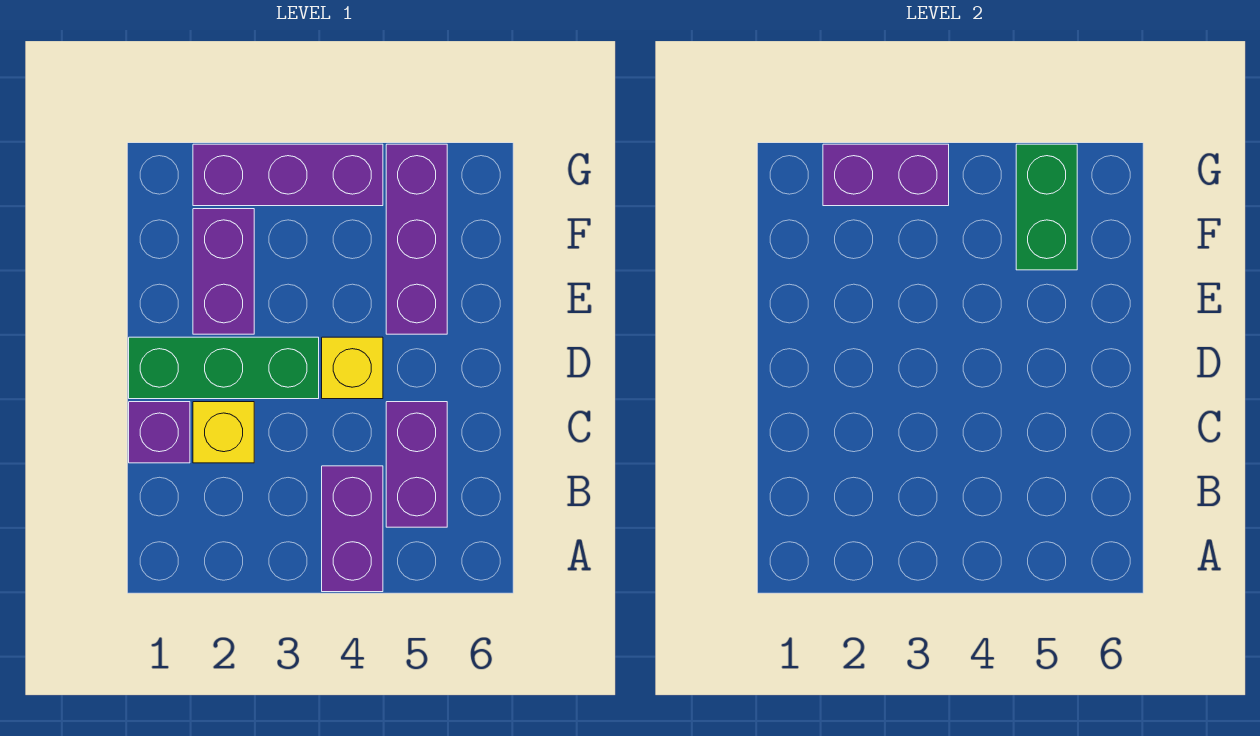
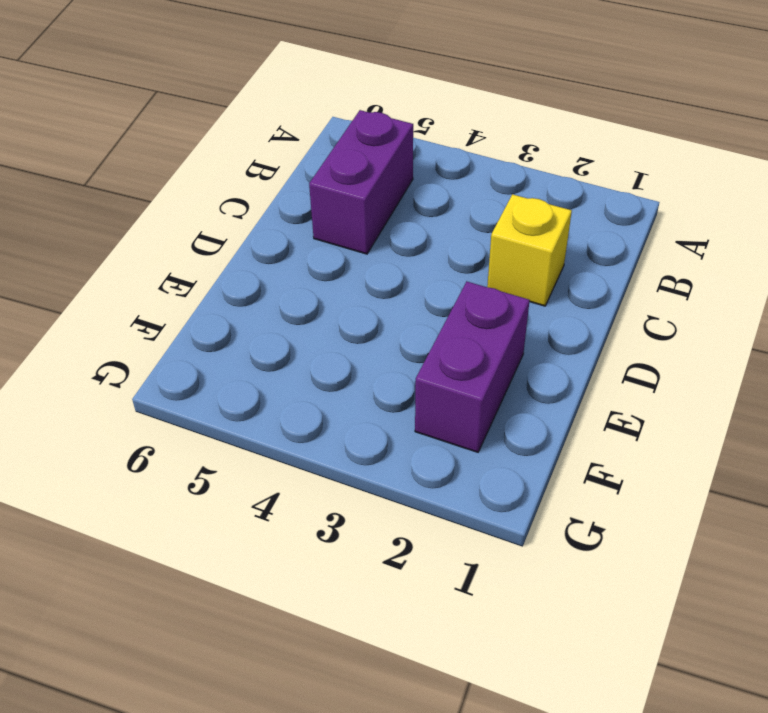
none -> purple 1x2 brick [322,466,383,592]
none -> purple 1x1 brick [129,402,190,463]

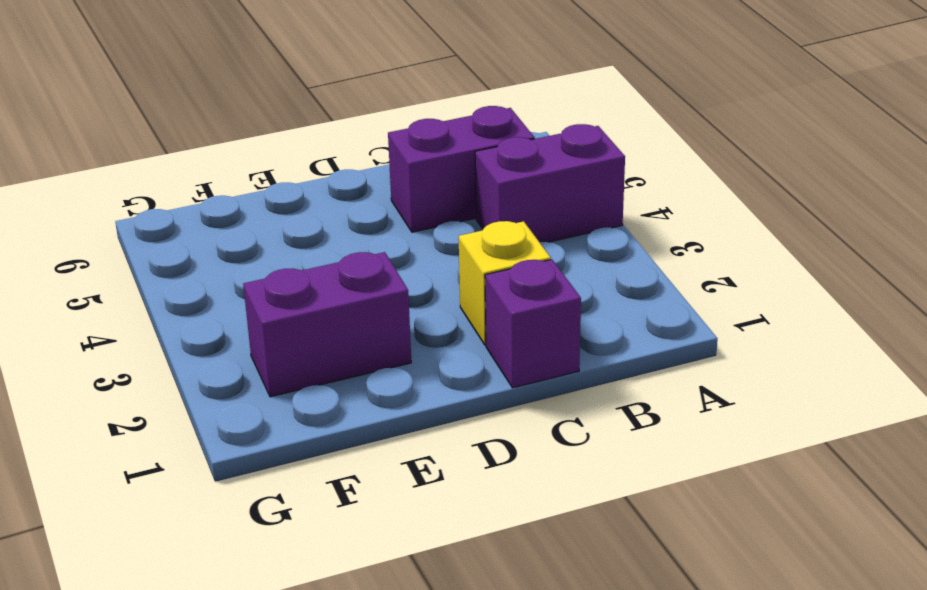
none -> green 1x3 brick [129,337,319,399]
none -> yellow 1x1 brick [322,337,383,399]

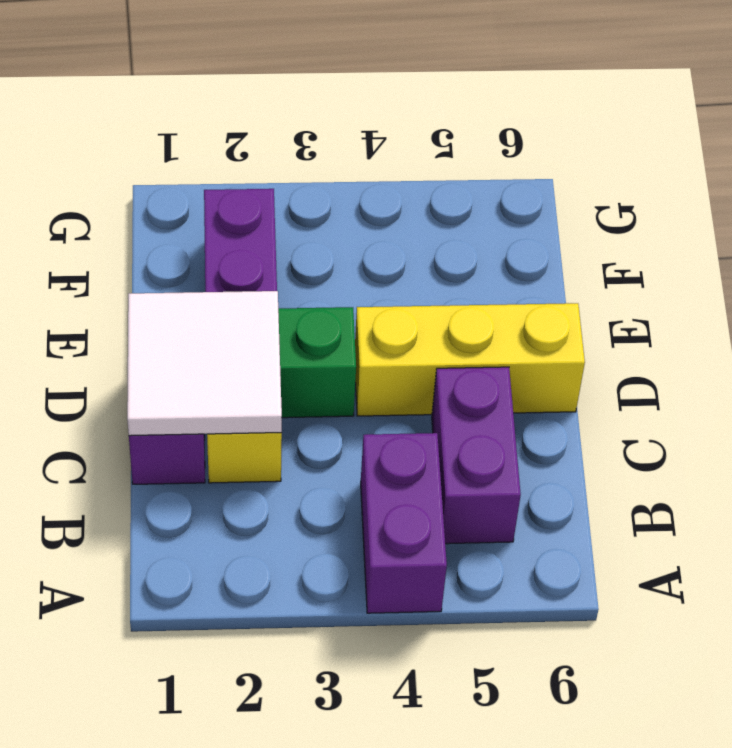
white 2x2 tile [127,291,282,436] -> none
yellow 1x3 brick [355,303,585,416] -> yellow 1x1 brick [322,337,383,399]
none -> purple 1x3 brick [386,144,447,334]
none -> purple 1x3 brick [193,144,383,206]

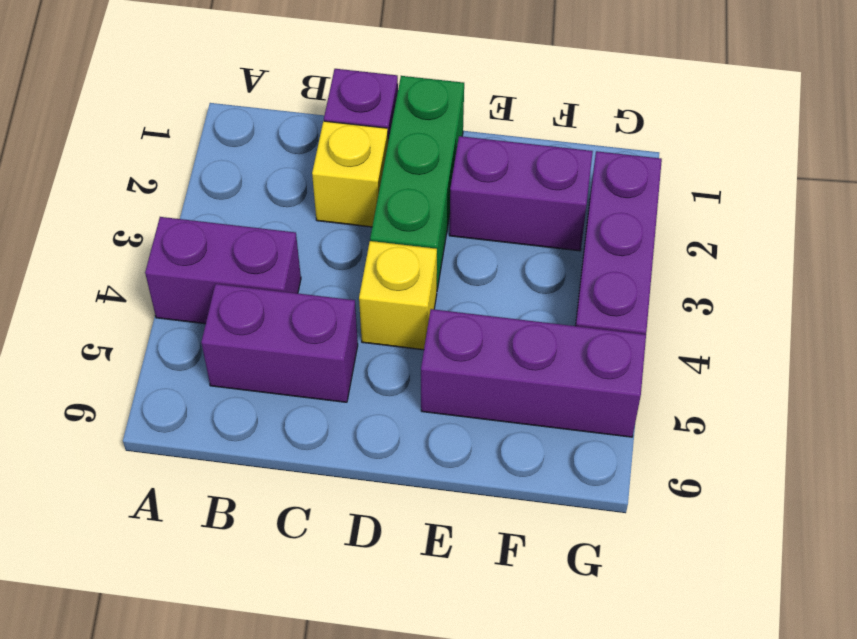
none -> green 1x2 brick [1016,144,1077,270]
none -> purple 1x2 brick [823,144,949,206]

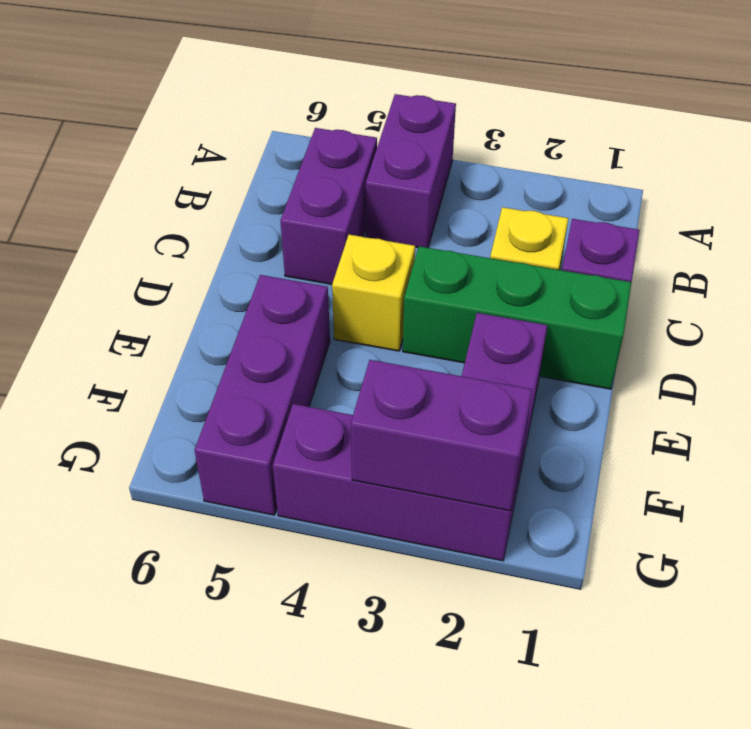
none -> green 1x2 brick [1016,144,1077,270]

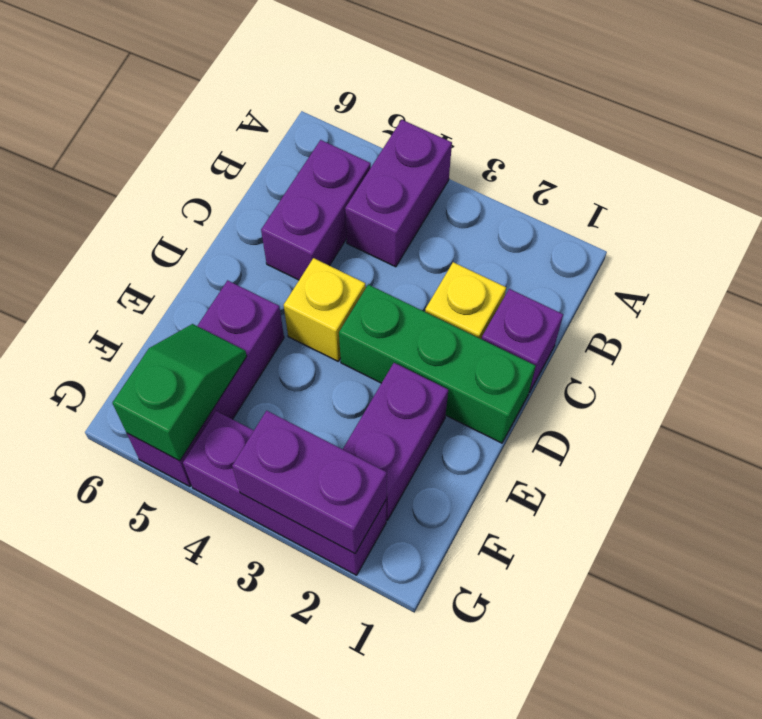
green 1x2 slope [112,324,247,461] -> green 1x2 brick [1016,144,1077,270]

